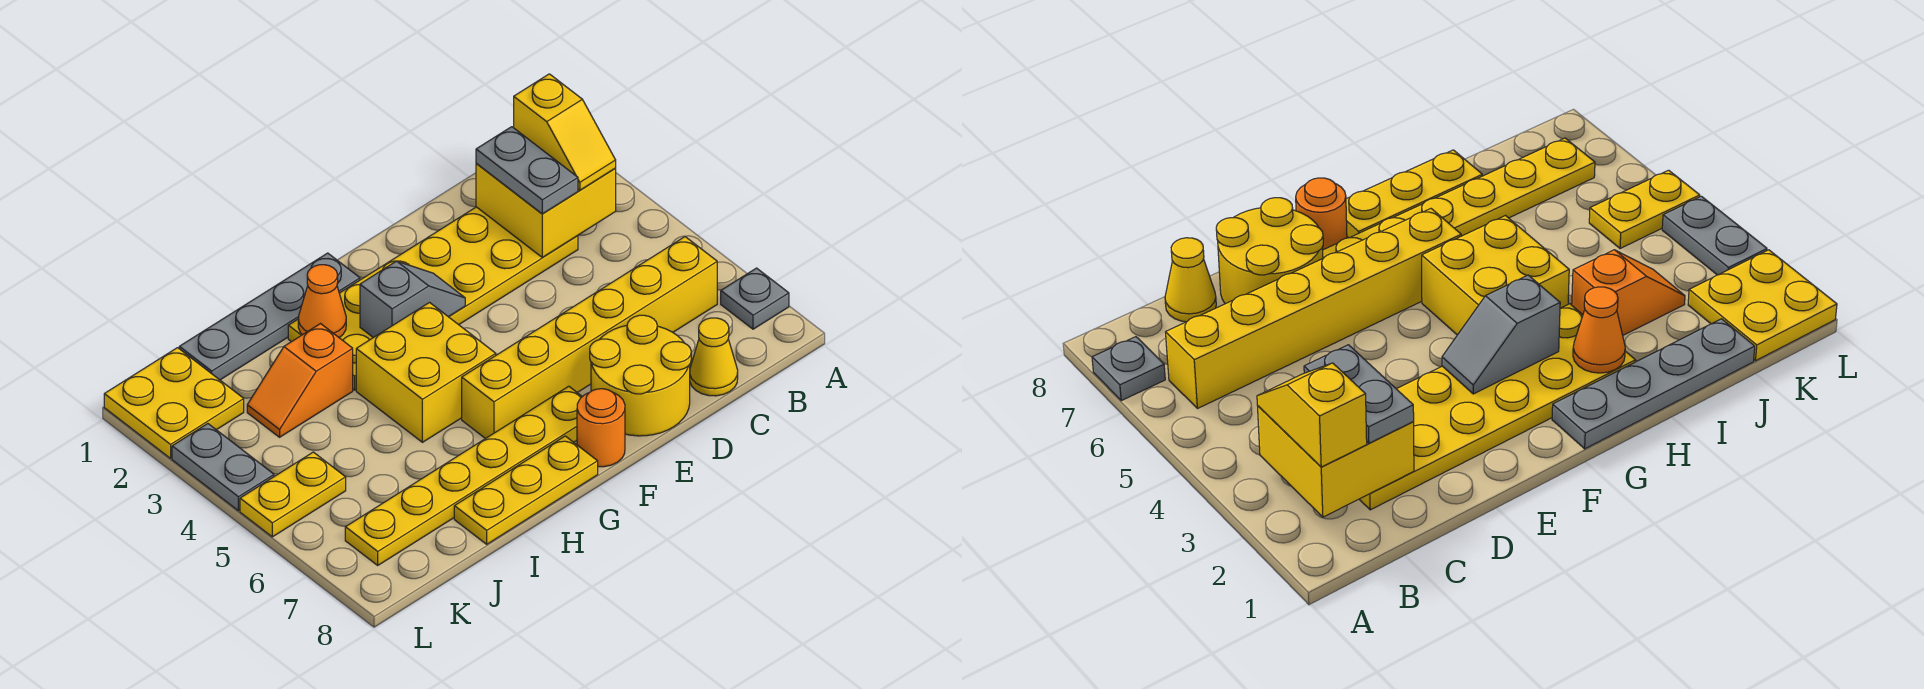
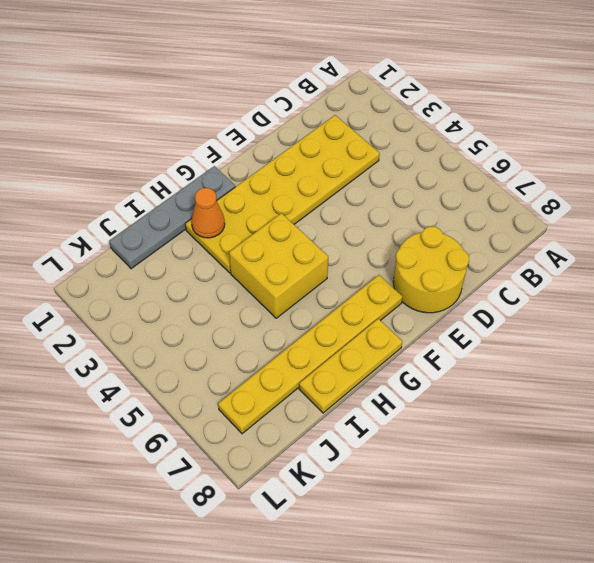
none -> grey 1x1 plate [721,268,789,329]
none -> yellow 1x6 brick [462,237,717,439]
none -> yellow 1x1 cone [690,318,738,396]

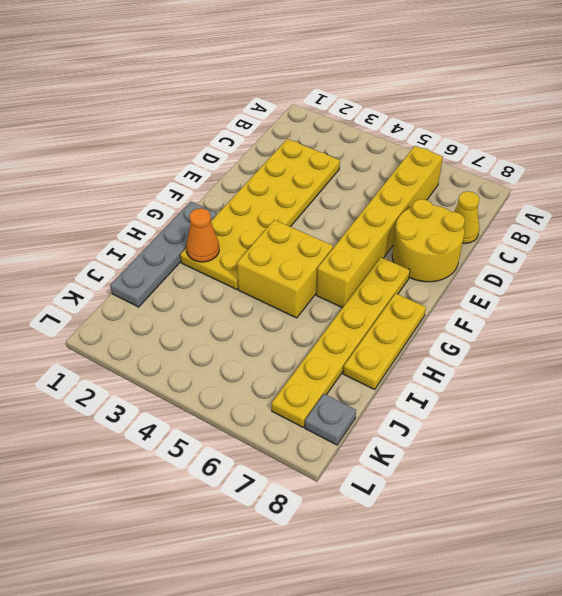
grey 1x1 plate [305,394,356,445] -> grey 1x1 plate moved to [721,268,789,329]
none -> orange 1x1 round brick [577,389,625,467]
none -> orange 1x2 slope [247,324,353,437]
none -> yellow 2x2 plate [104,348,244,458]

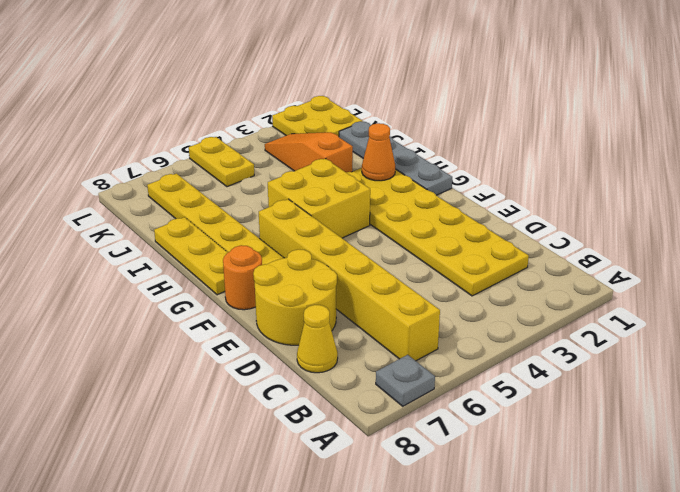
orange 1x3 slope [265,132,353,173] -> orange 1x2 slope [247,324,353,437]
none -> grey 1x2 plate [172,424,274,511]
none -> yellow 2x2 brick [476,163,616,258]
none -> grey 1x2 slope [360,261,465,338]

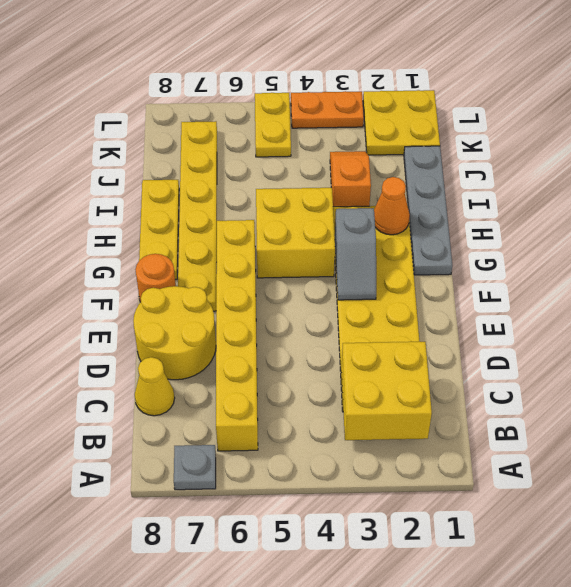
orange 1x2 plate [291,91,364,128] -> grey 1x2 plate [172,424,274,511]
none -> yellow 1x2 slope [514,74,616,190]
none -> grey 1x2 plate [476,127,578,214]

